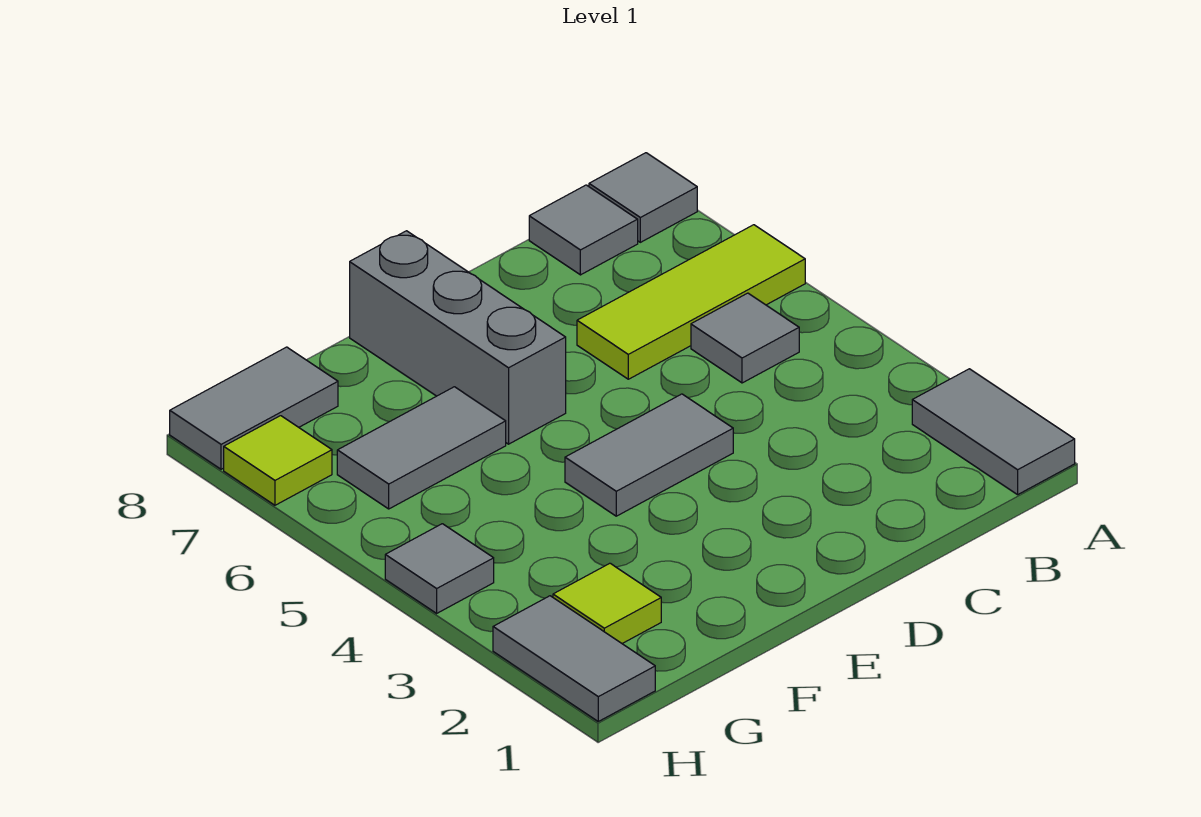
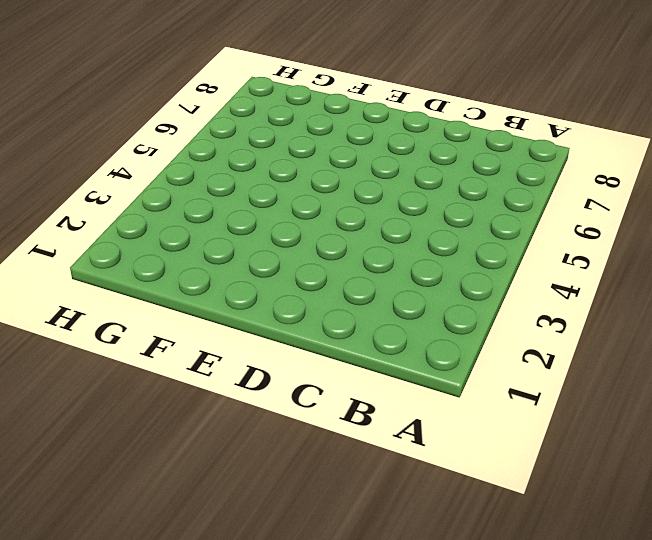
none -> grey 1x2 tile [912,369,1075,495]
none -> lime 1x3 tile [577,225,805,379]
none -> grey 1x1 tile [589,153,697,242]

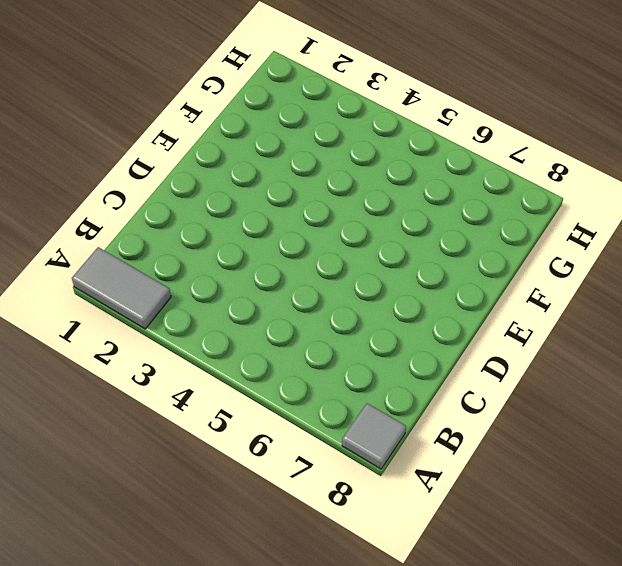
none -> lime 1x3 tile [577,225,805,379]
none -> grey 1x1 tile [691,293,799,383]
none -> grey 1x1 tile [529,185,638,275]

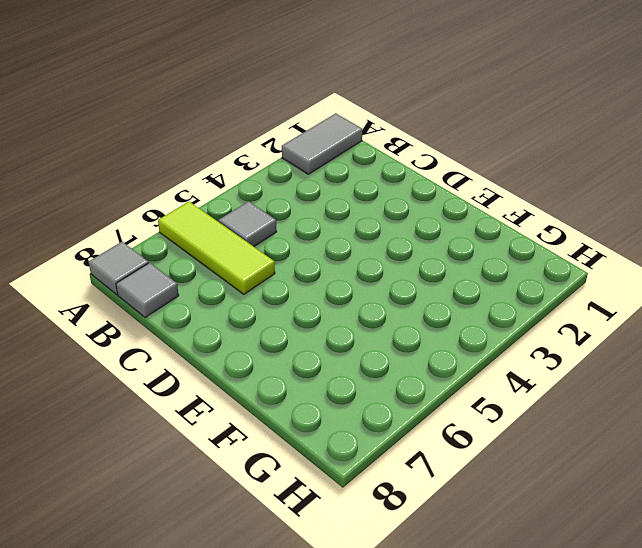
none -> grey 1x2 tile [565,394,733,516]
none -> grey 1x3 brick [350,231,566,444]
none -> grey 1x2 tile [337,387,506,509]

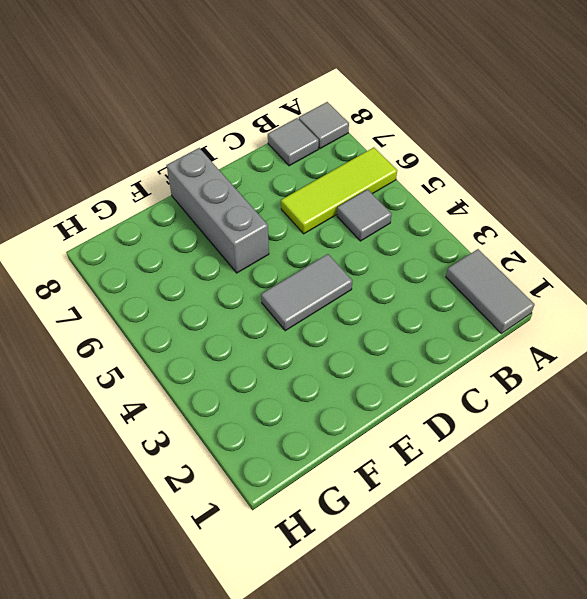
none -> grey 1x2 tile [337,387,506,509]
none -> lime 1x1 tile [553,563,661,643]
none -> grey 1x2 tile [170,347,338,469]

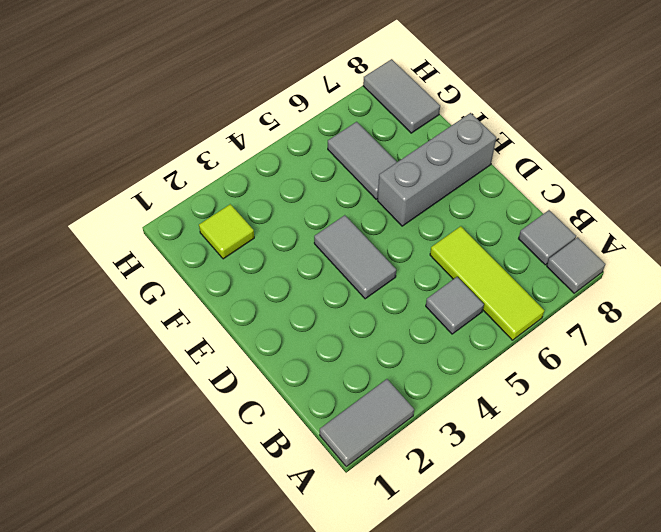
none -> grey 1x2 tile [493,596,655,721]
none -> grey 1x1 tile [385,524,494,613]
none -> lime 1x1 tile [224,416,332,505]

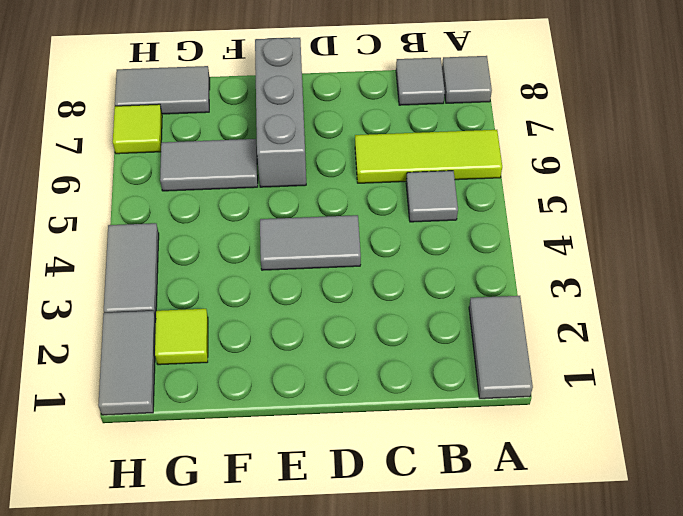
grey 1x2 tile [104,223,159,318] -> grey 1x1 tile [385,524,494,613]

